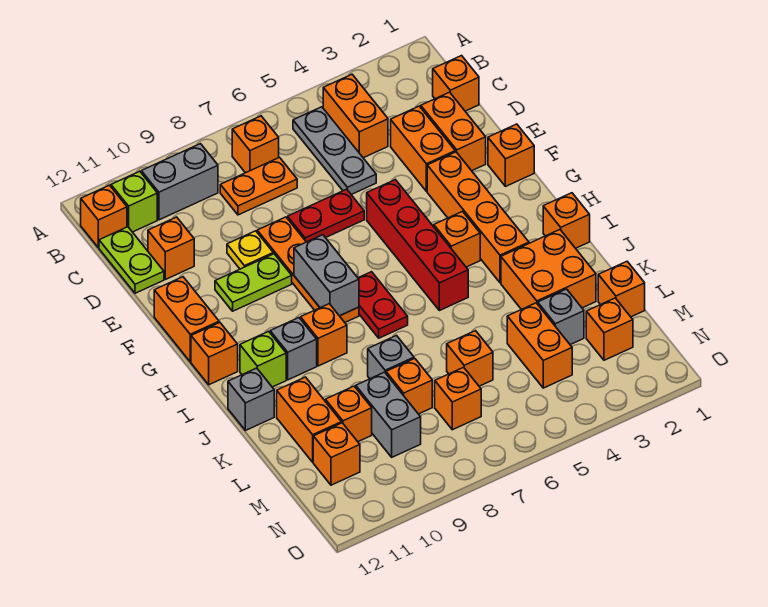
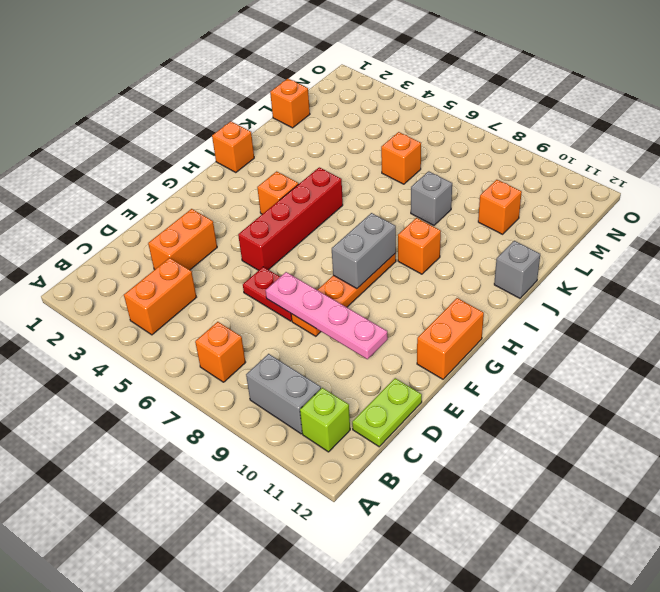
pink 1x4 plate [266,272,388,359] -> none
none -> grey 1x3 plate [293,107,376,195]
none -> orange 1x1 brick [81,185,127,248]
none -> orange 1x1 brick [433,56,479,111]
none -> orange 1x2 plate [220,158,297,215]

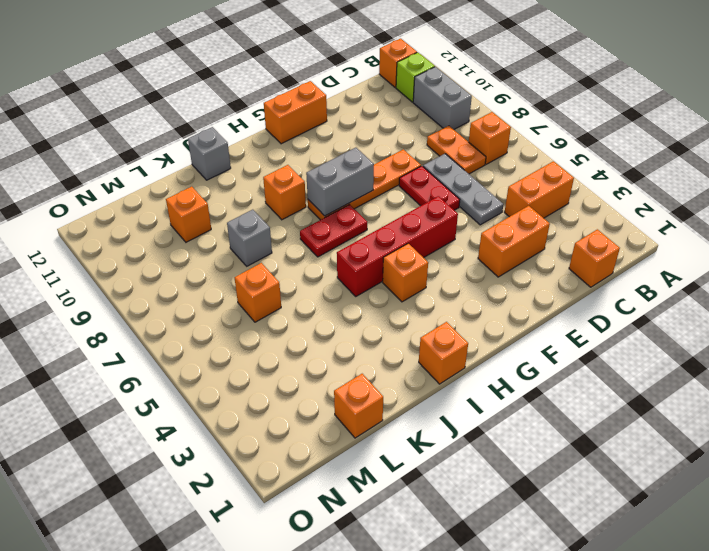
grey 1x3 plate [423,154,504,225] -> grey 1x3 plate turned to [293,107,376,195]
none -> lime 1x2 plate [99,227,164,293]
none -> orange 1x2 brick [421,92,486,171]
none -> orange 1x1 brick [148,217,194,279]
none -> yellow 1x1 plate [227,231,273,269]

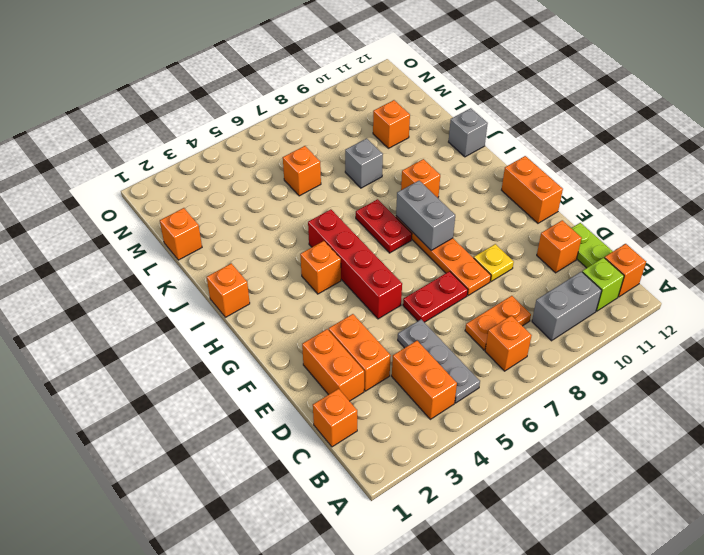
none -> orange 1x1 brick [488,124,534,187]
none -> orange 1x4 brick [427,152,529,283]
none -> lime 1x2 plate [215,254,292,311]
none -> orange 1x1 brick [191,323,238,385]

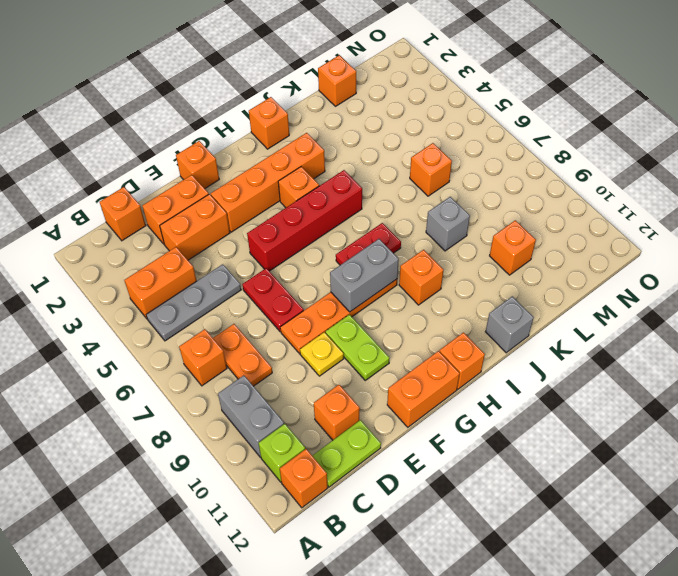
none -> grey 1x1 brick [270,318,317,380]
none -> lime 1x1 brick [240,331,286,387]
none -> orange 2x2 brick [501,230,596,310]
none -> orange 1x2 brick [277,377,341,462]

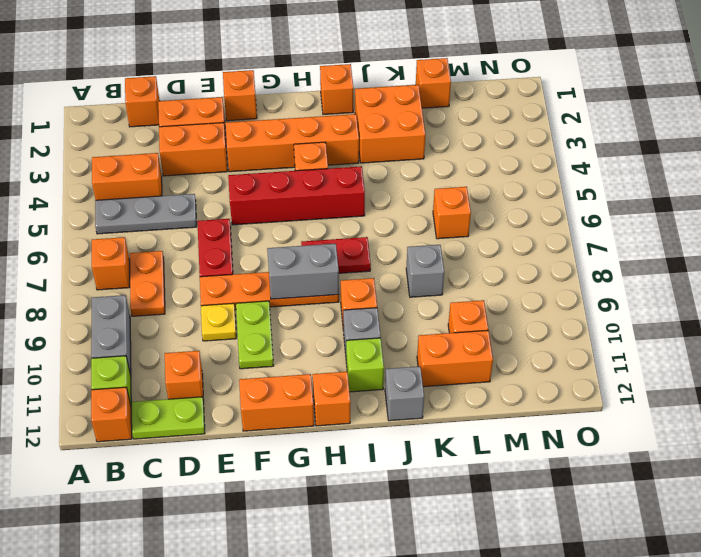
none -> grey 1x1 brick [538,289,584,345]
none -> orange 1x2 brick [507,303,572,388]
none -> orange 1x1 brick [386,358,432,414]
none -> grey 1x2 brick [356,372,421,457]

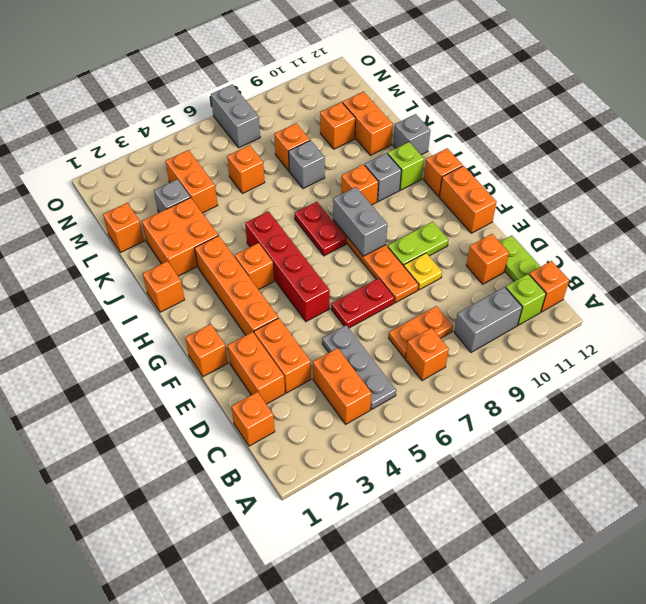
grey 1x2 brick [211,84,260,148] -> grey 1x2 brick moved to [356,372,421,457]
none -> orange 1x1 brick [586,298,633,360]
none -> orange 1x1 brick [435,367,481,430]
none -> orange 1x1 brick [313,423,360,485]

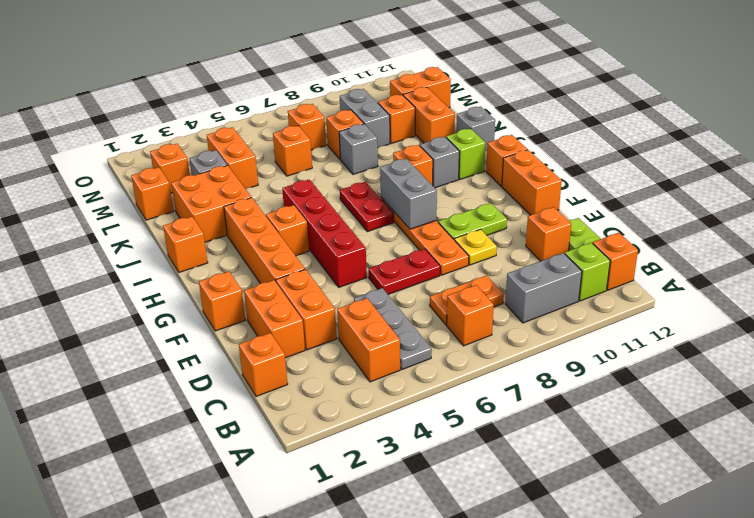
orange 1x2 brick [390,67,451,108] -> orange 1x1 brick [313,423,360,485]

